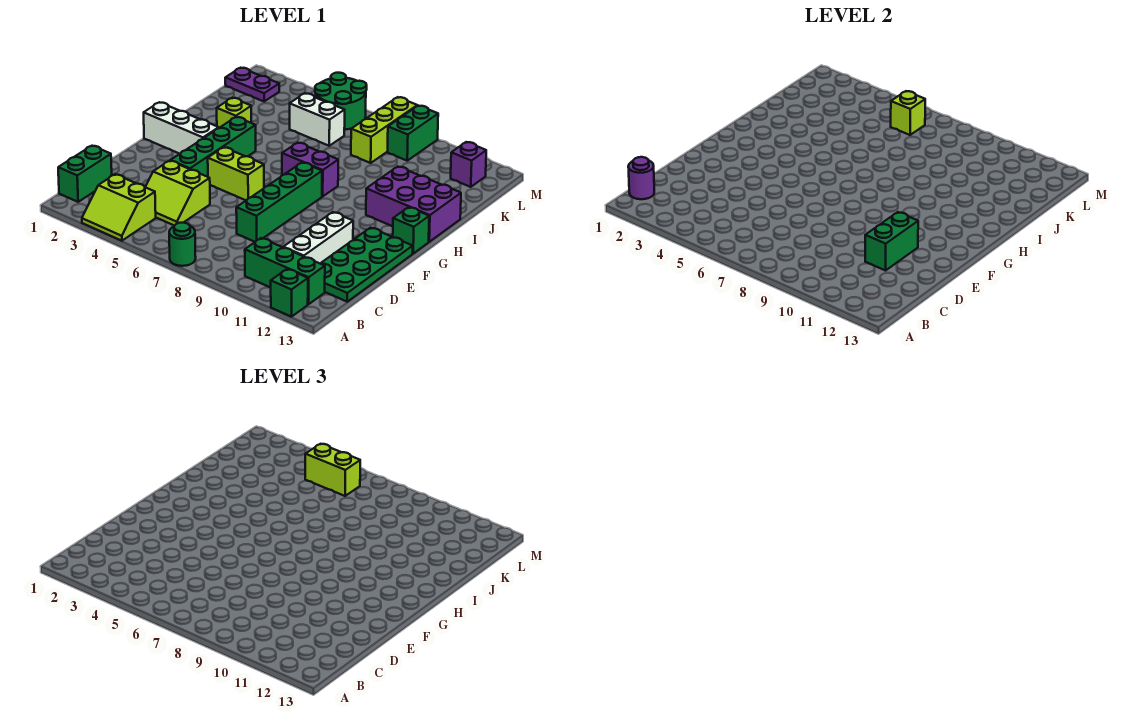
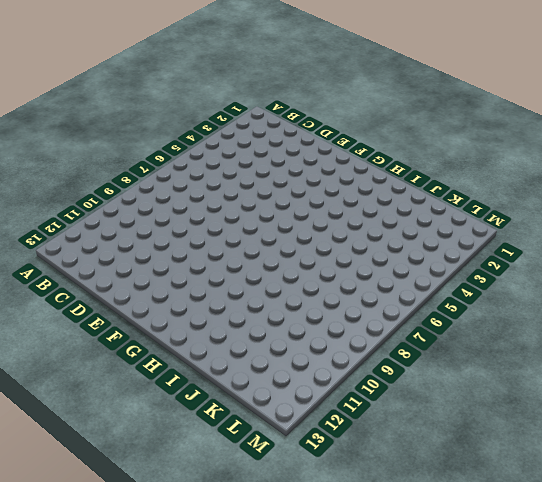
none -> lime 2x2 slope [82,174,156,241]
none -> green 1x1 round brick [169,223,196,266]
none -> green 1x1 brick [271,269,308,317]

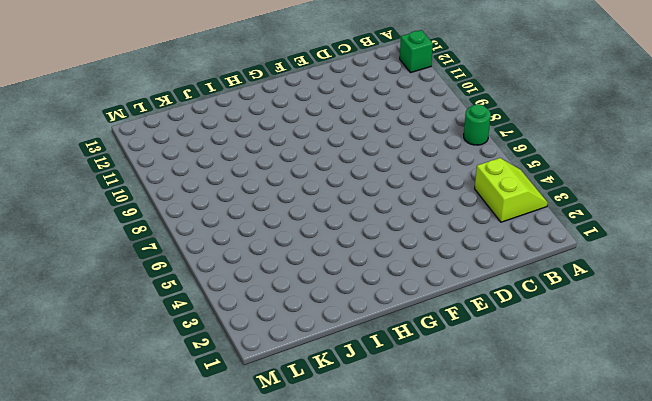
none -> green 1x2 brick [58,146,112,202]
none -> green 1x3 brick [245,238,325,304]
none -> lime 2x2 slope [146,161,210,226]

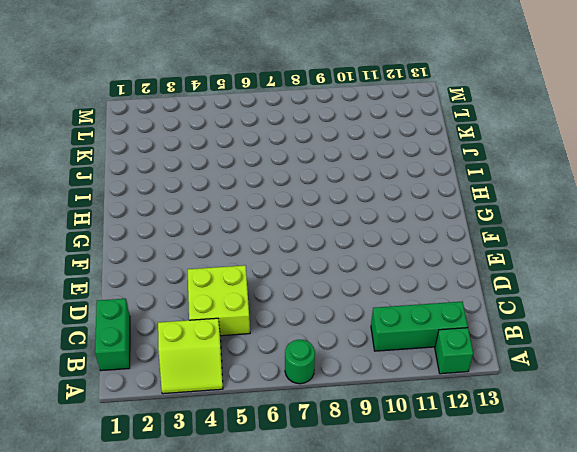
lime 2x2 brick [188,265,250,336] -> lime 2x2 slope [146,161,210,226]
none -> white 1x3 brick [283,212,353,263]
none -> green 2x4 plate [320,228,413,302]
none -> green 1x4 brick [236,162,322,242]

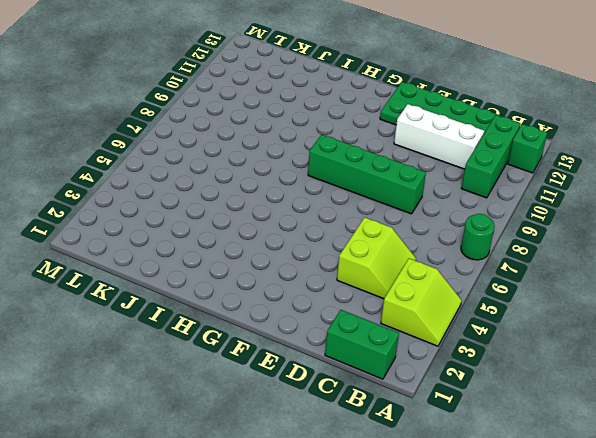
none -> green 1x4 brick [170,117,256,177]
none -> lime 1x2 brick [208,147,264,200]
none -> white 1x3 brick [144,102,219,154]

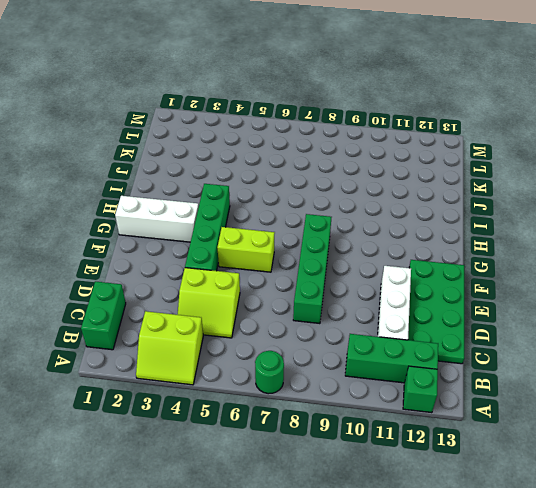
none -> green 1x1 brick [393,207,429,253]
none -> purple 1x2 brick [282,143,338,196]
none -> purple 2x3 brick [366,166,461,242]

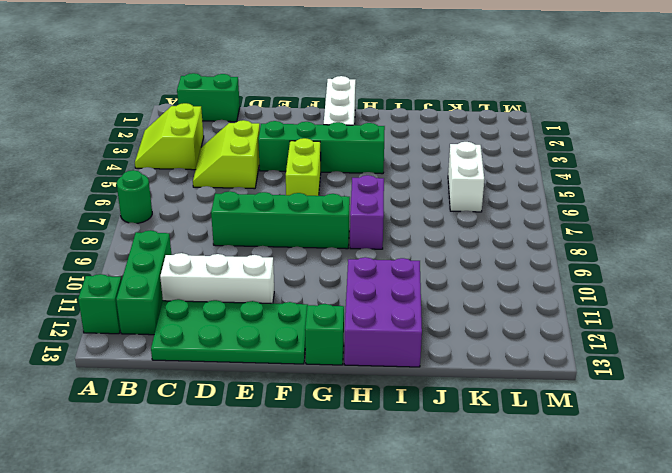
none -> lime 1x1 brick [217,98,251,128]
none -> lime 1x3 brick [351,97,417,163]
none -> purple 1x2 plate [225,68,279,101]

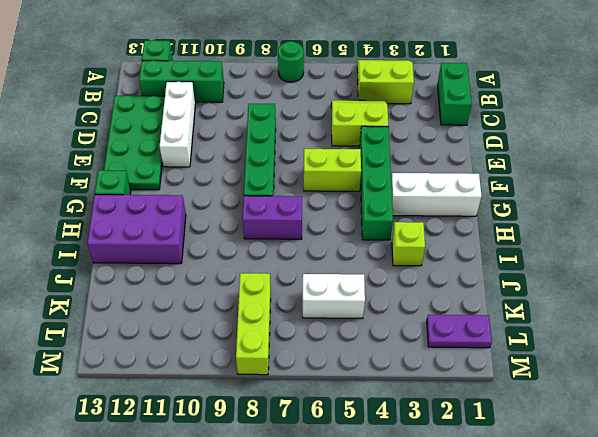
none -> green 2x2 round brick [315,73,367,130]
none -> green 1x2 brick [388,106,438,161]
none -> purple 1x1 brick [451,142,486,187]

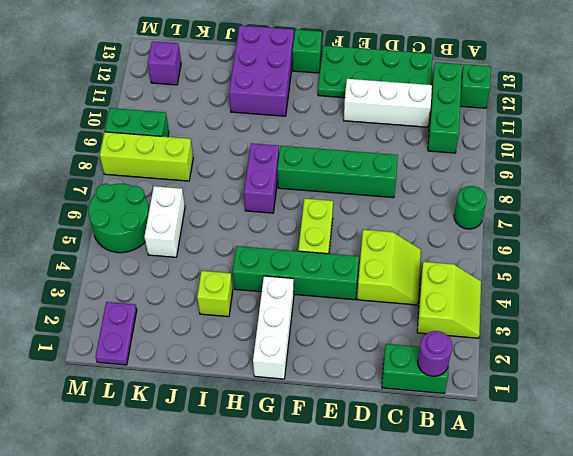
none -> green 1x2 brick [865,212,918,271]
none -> lime 1x1 brick [891,91,925,135]
none -> lime 1x2 brick [305,444,360,496]

